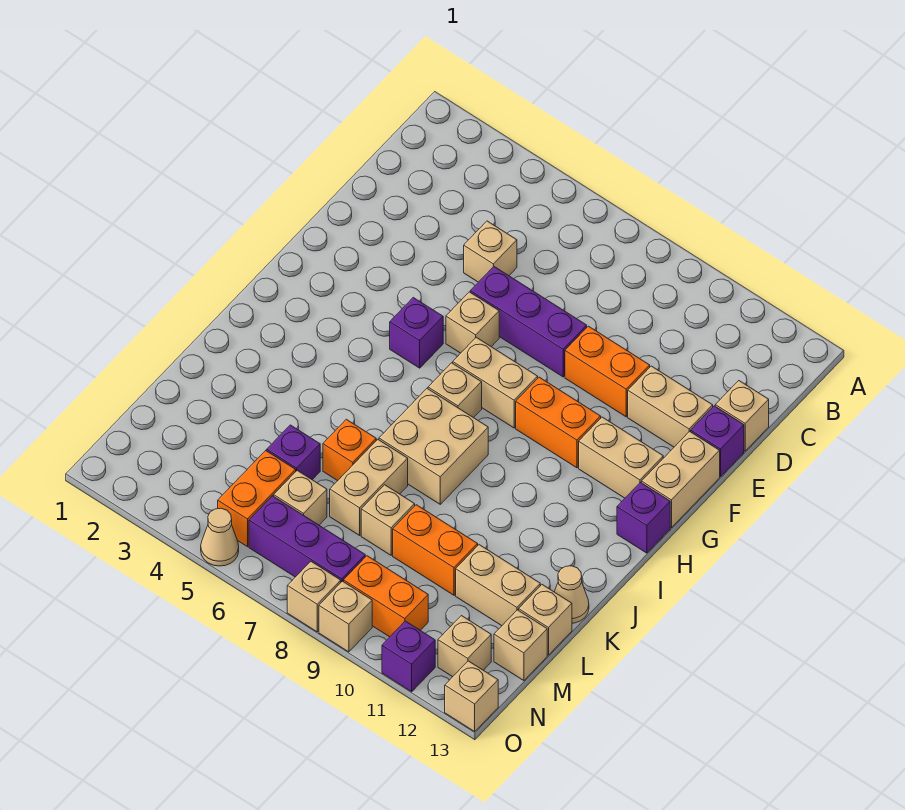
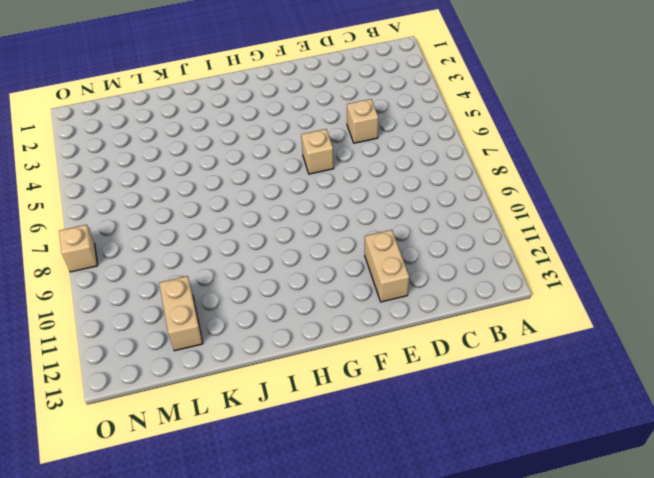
none -> tan 1x1 brick [715,381,769,451]
none -> purple 1x3 brick [470,267,587,377]
none -> orange 1x2 brick [565,326,650,417]
none -> purple 1x1 brick [691,406,744,476]

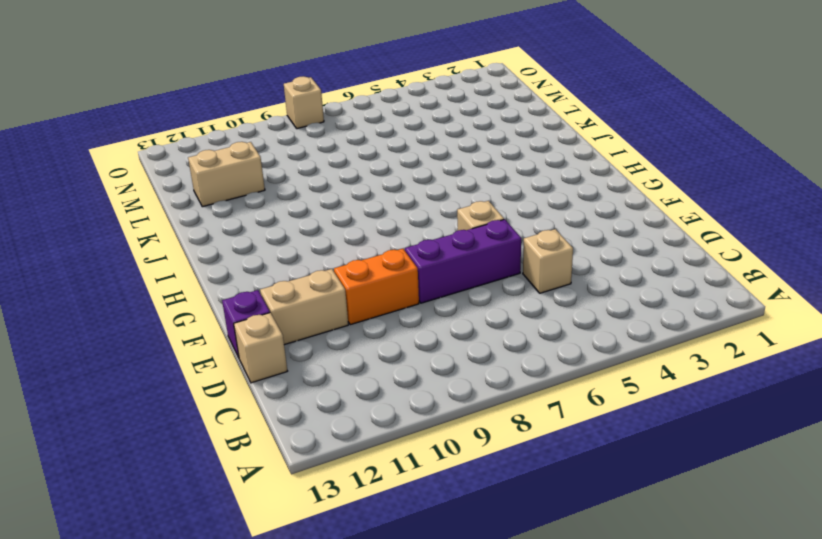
none -> tan 1x2 brick [642,431,720,528]
none -> purple 1x1 brick [390,298,443,368]
none -> tan 1x2 brick [453,337,538,428]
none -> orange 1x2 brick [516,377,601,468]

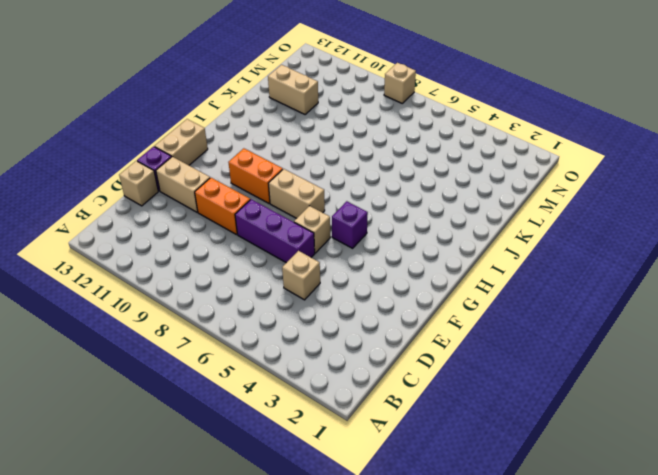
none -> tan 1x2 brick [579,417,663,498]
none -> tan 1x1 brick [428,363,482,418]
none -> purple 1x1 brick [617,483,670,553]
none -> tan 2x2 brick [379,389,488,504]

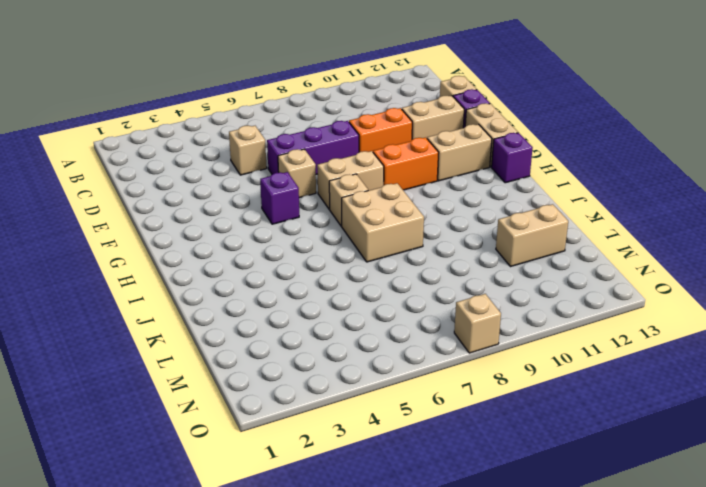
none -> orange 1x1 brick [323,419,376,481]
none -> tan 1x2 brick [330,440,408,535]
none -> tan 1x1 cone [555,566,589,623]
none -> purple 1x1 brick [267,425,320,480]

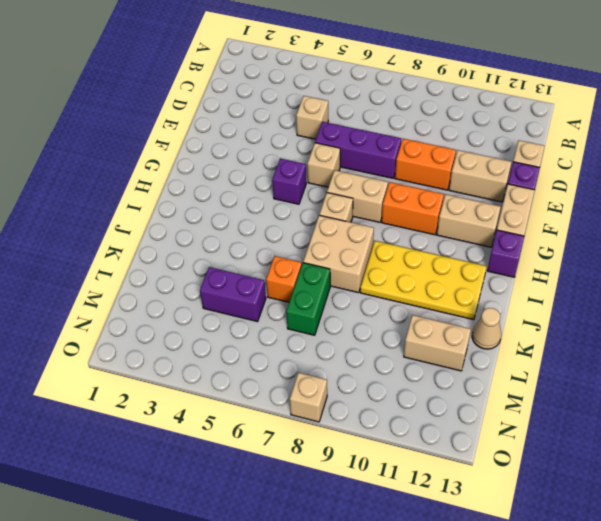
yellow 2x4 plate [360,241,487,320] -> none
green 1x2 brick [286,263,330,335] -> tan 1x2 brick [330,440,408,535]
purple 1x2 brick [200,267,266,322] -> purple 1x1 brick [267,425,320,480]
none -> tan 1x1 brick [361,485,415,555]
none -> orange 1x2 brick [393,505,478,595]
none -> tan 1x1 brick [519,585,572,655]
none -> orange 1x2 brick [218,451,296,547]

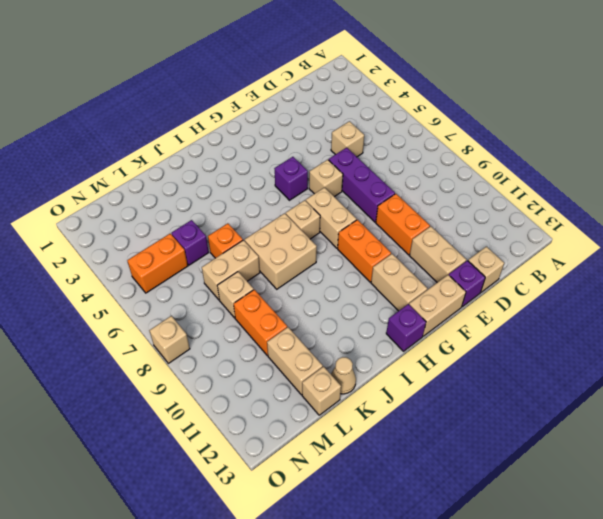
none -> tan 1x1 brick [274,471,327,525]
none -> tan 1x1 brick [494,610,547,681]
none -> purple 1x3 brick [249,496,365,582]
none -> orange 1x2 brick [344,556,428,637]

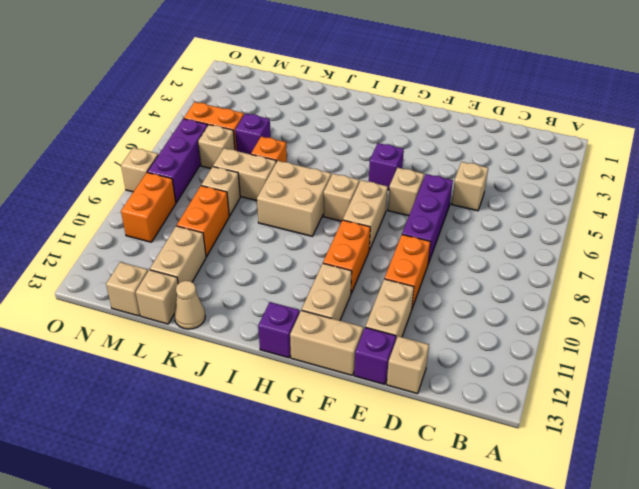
none -> tan 1x1 brick [438,616,491,677]
none -> tan 1x1 cone [201,508,239,566]
none -> tan 1x1 brick [319,581,372,652]
none -> purple 1x1 brick [382,621,435,692]

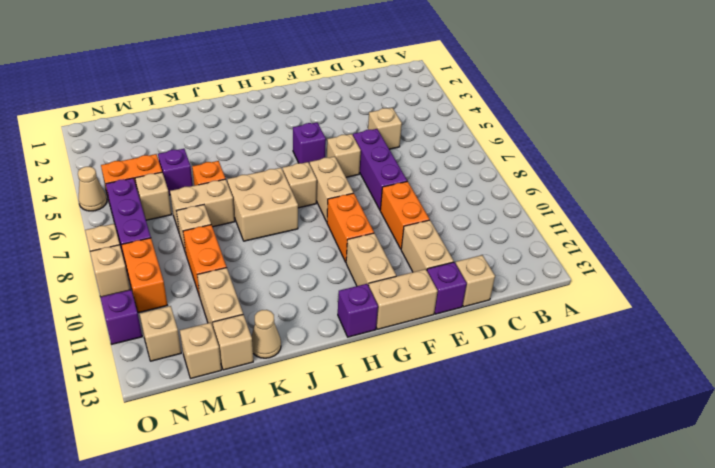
none -> tan 1x1 brick [445,661,498,731]

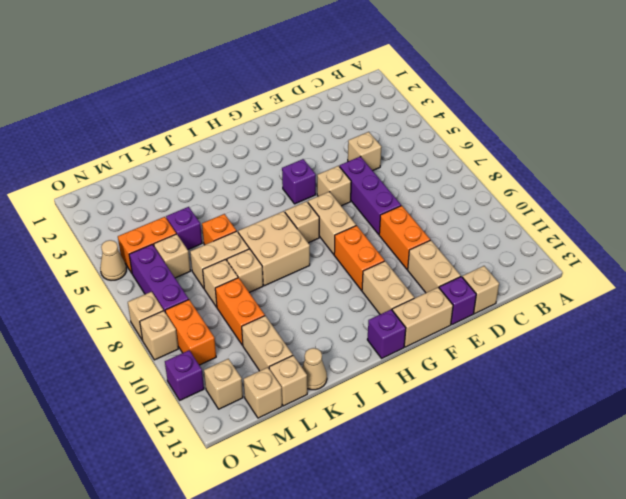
tan 1x1 brick [227,249,263,293] -> tan 1x1 brick moved to [445,661,498,731]

